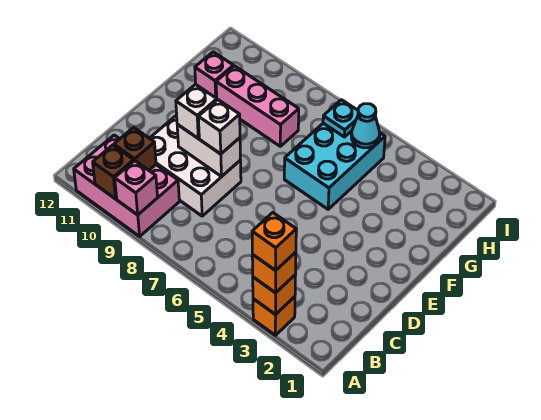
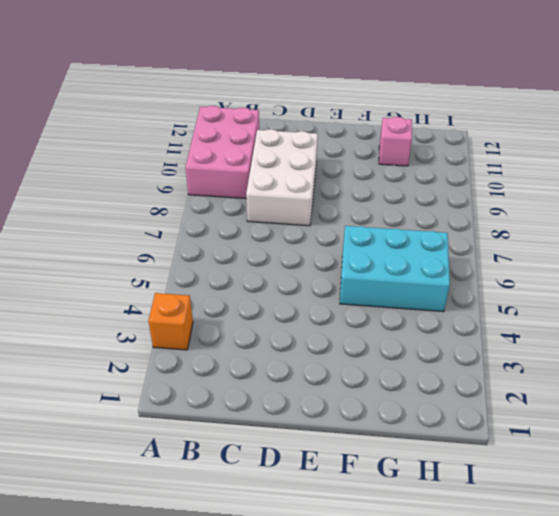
none -> pink 1x3 brick [216,66,299,146]
none -> orange 1x1 brick [253,274,296,315]
none -> pink 1x1 brick [115,161,158,215]

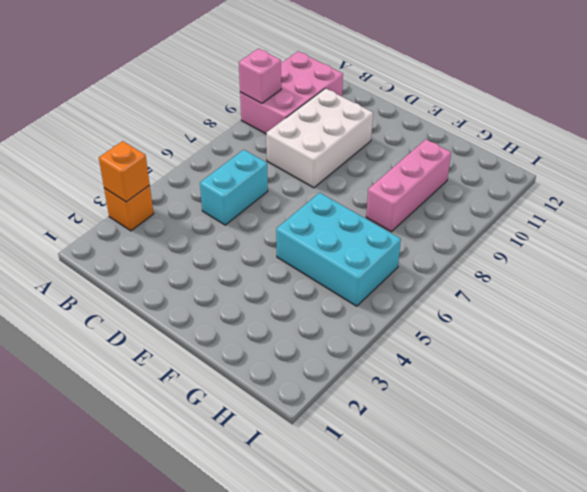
cyan 1x2 brick [200,150,268,225] -> none
none -> pink 1x1 brick [195,52,233,98]
none -> brown 1x1 brick [93,145,134,199]
none -> brown 1x1 brick [114,127,156,170]

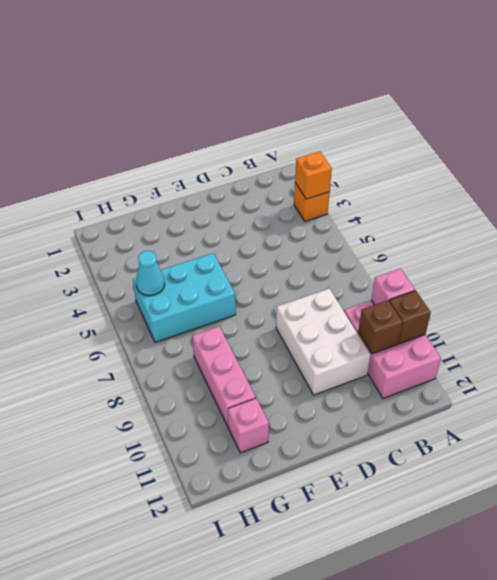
none -> white 1x2 brick [177,124,241,176]
none -> cyan 1x1 plate [323,100,358,137]
none -> orange 1x1 brick [252,252,296,293]

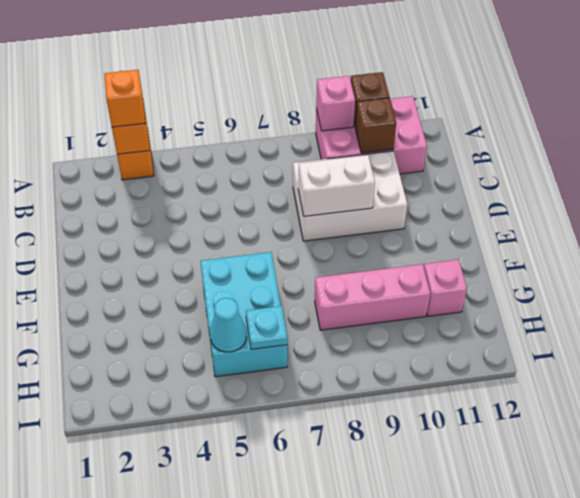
none -> white 1x1 brick [198,100,240,154]
none -> white 1x1 brick [176,84,217,138]
none -> orange 1x1 brick [252,213,296,270]

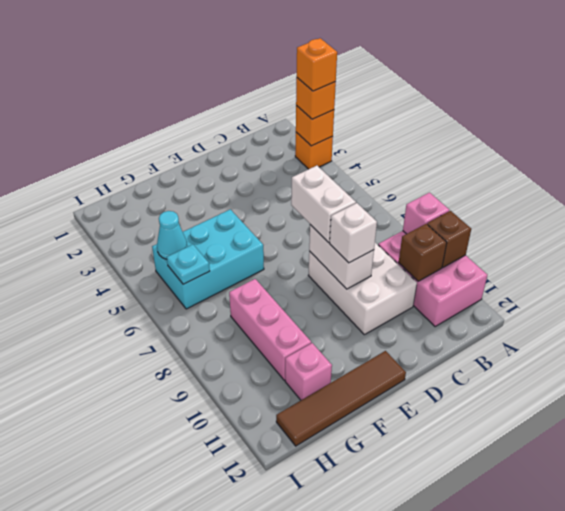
white 1x2 brick [291,166,356,243] -> white 1x1 brick [198,100,240,154]
brown 1x4 tile [276,351,406,446] -> none

